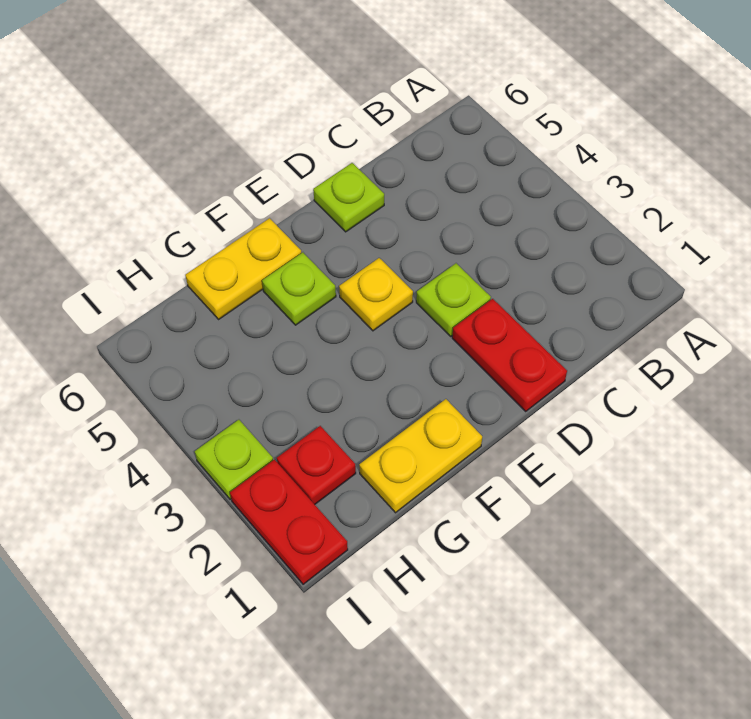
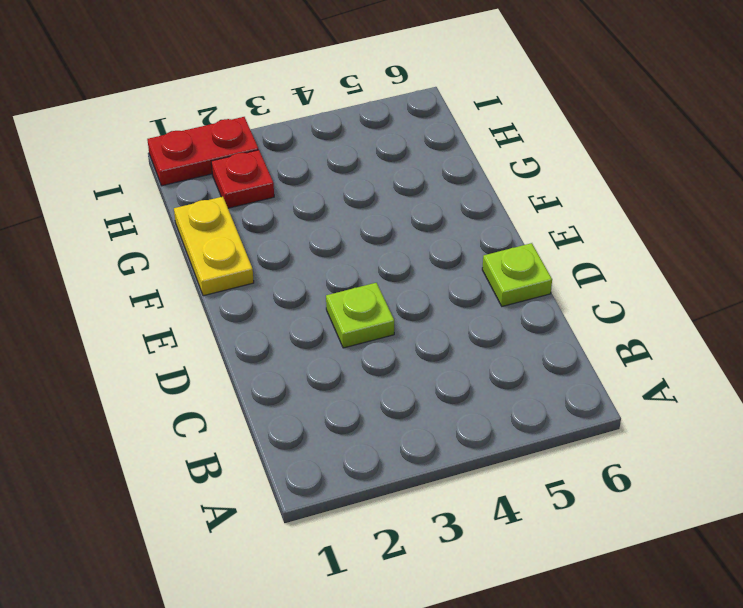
none -> red 1x2 plate [452,299,567,411]
none -> yellow 1x1 plate [339,258,413,331]

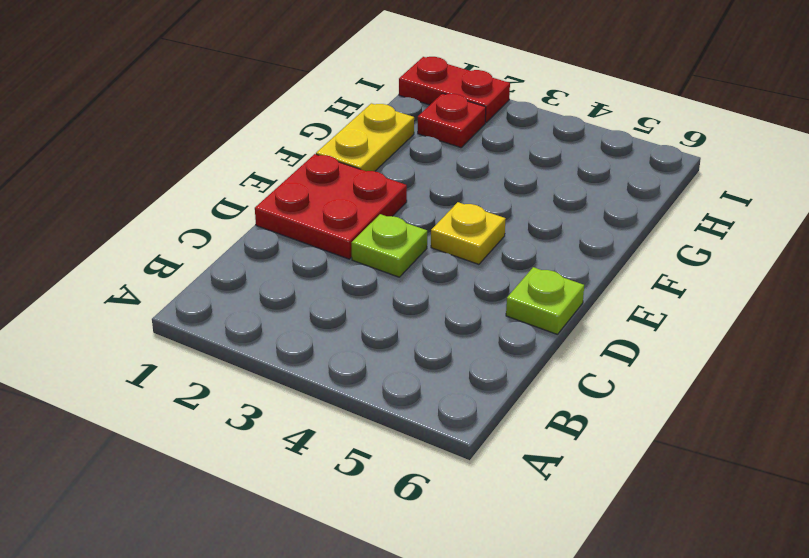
red 2x2 plate [255,154,407,259] -> red 1x2 plate [452,299,567,411]
none -> lime 1x1 plate [262,252,336,325]
none -> yellow 1x2 plate [185,218,301,319]

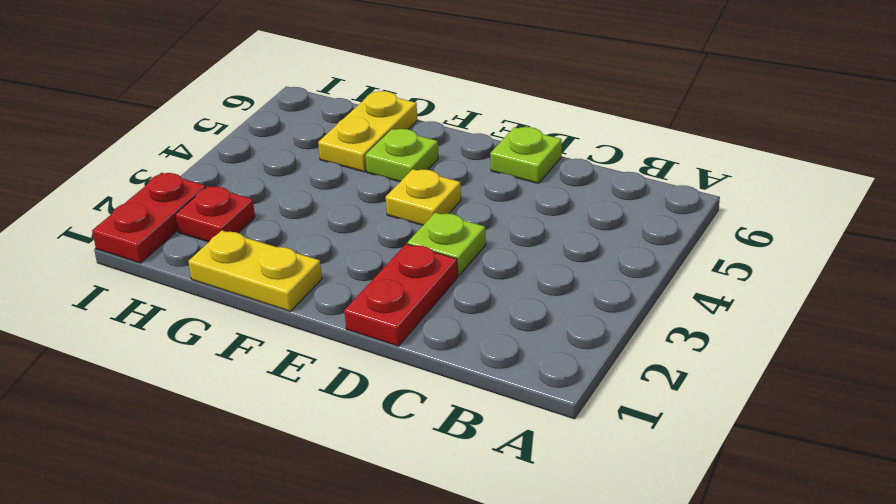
yellow 1x2 plate [318,91,417,172] -> yellow 1x2 plate turned to [185,218,301,319]
none -> lime 1x1 plate [195,420,273,500]

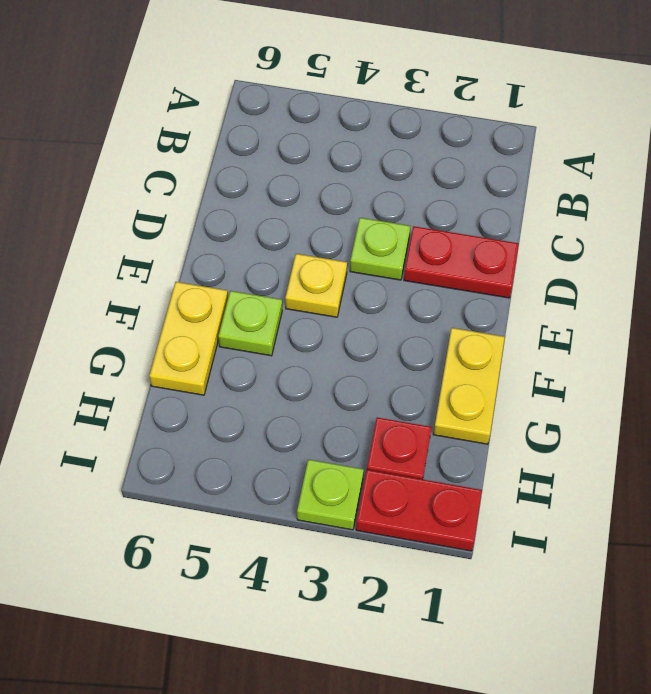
none -> lime 1x1 plate [313,163,384,232]

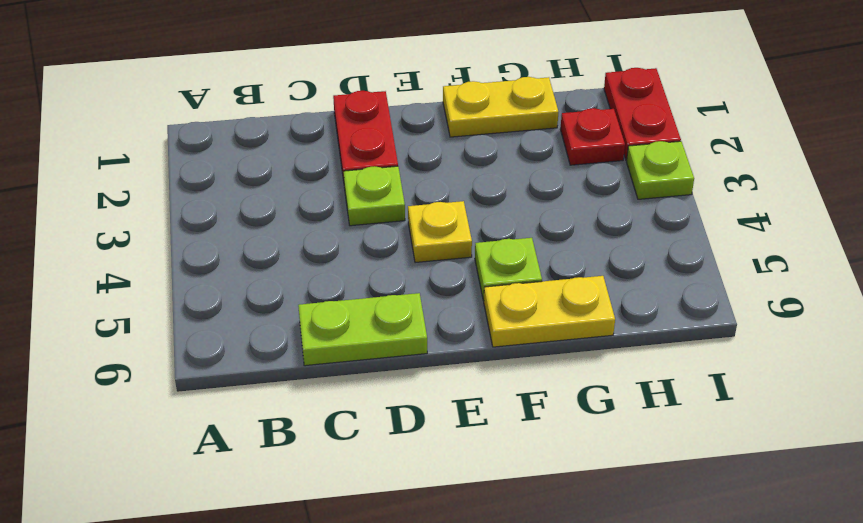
lime 1x2 plate [298,293,427,366] -> lime 1x1 plate [313,163,384,232]

